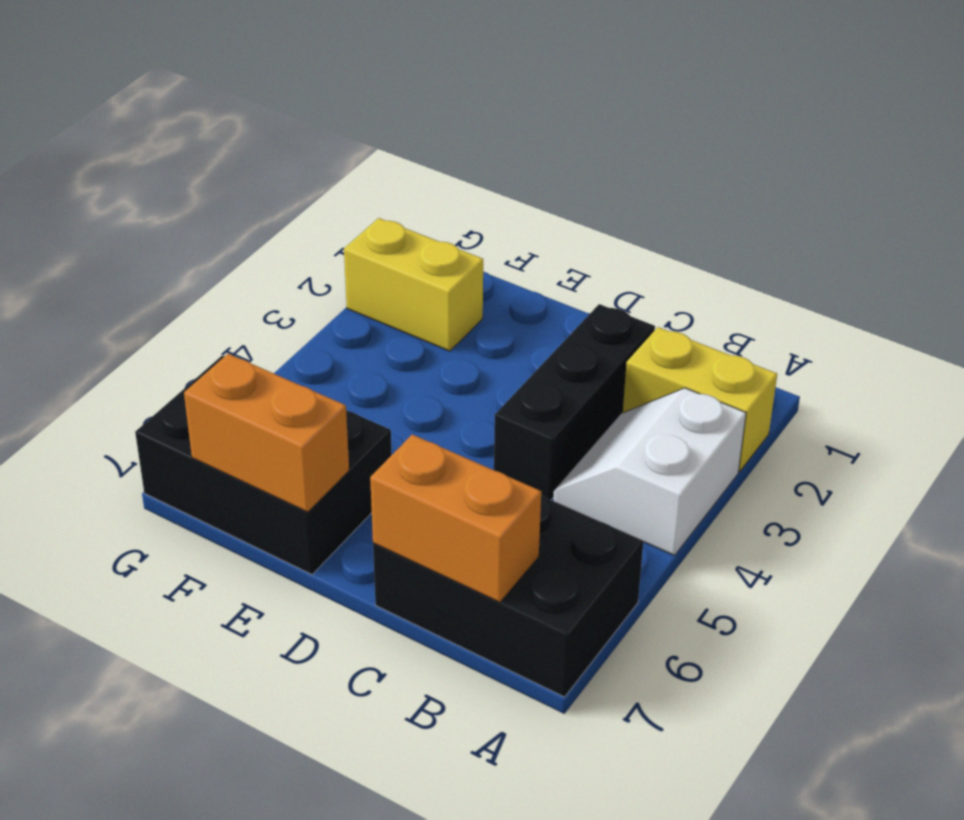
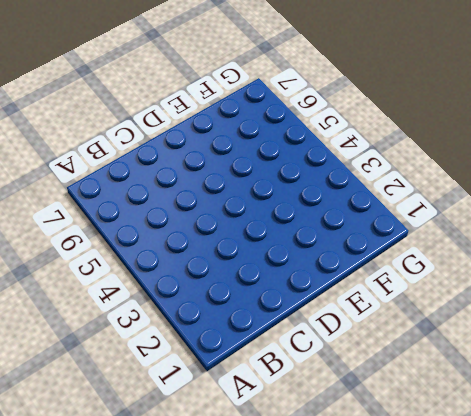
none -> yellow 1x2 brick [623,327,777,472]
none -> white 2x2 slope [553,388,746,555]

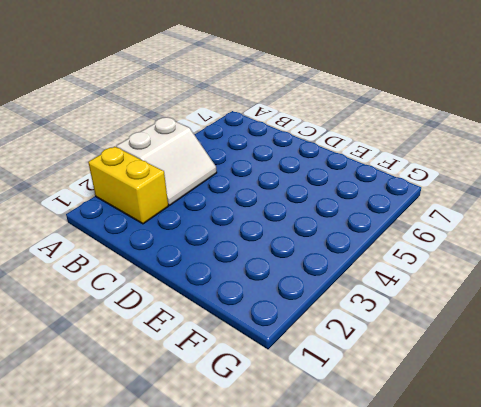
none -> black 2x3 brick [373,495,644,697]
none -> black 1x3 brick [494,304,655,500]

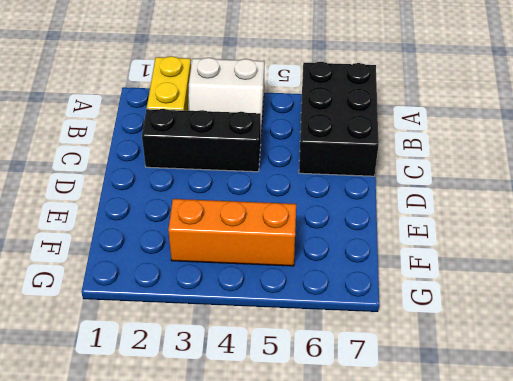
orange 1x3 brick [168,199,296,266] -> none
none -> black 2x3 brick [135,356,392,574]
none -> yellow 1x2 brick [344,218,483,351]

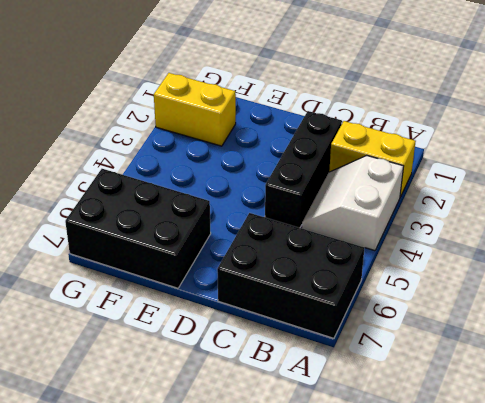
none -> orange 1x2 brick [370,434,541,602]
none -> orange 1x2 brick [184,354,349,512]

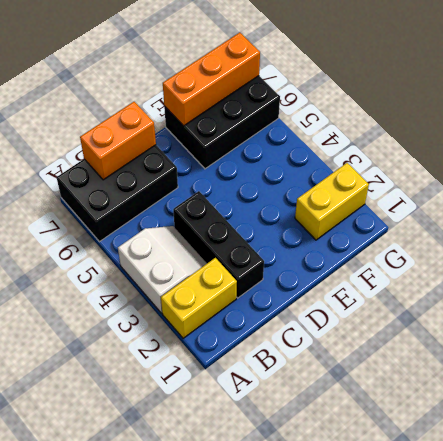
orange 1x3 brick [163,33,260,126] -> orange 1x2 brick [184,354,349,512]

